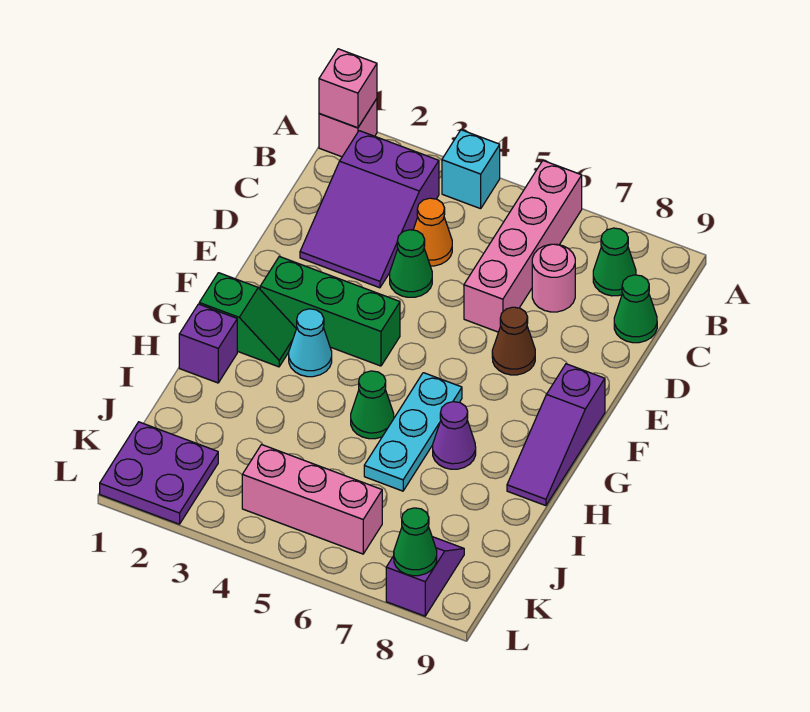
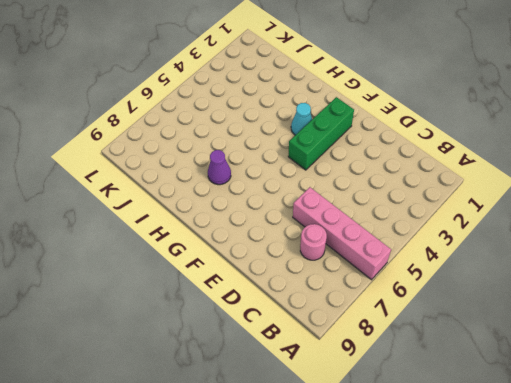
none -> pink 1x1 brick [319,99,377,157]
none -> cyan 1x1 brick [442,130,500,209]
none -> purple 2x3 slope [300,131,439,288]

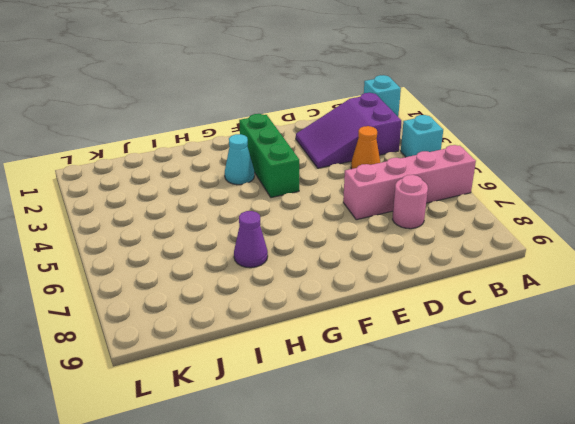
cyan 1x1 brick [364,75,401,116] -> pink 1x1 brick [319,99,377,157]
none -> green 1x1 cone [593,228,636,296]
none -> green 1x1 cone [614,275,657,343]
none -> green 1x1 cone [390,230,432,297]

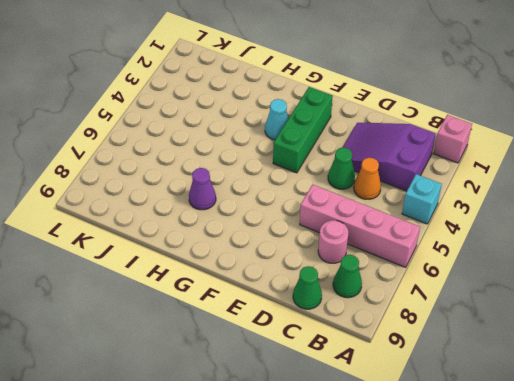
none -> brown 1x1 cone [492,307,535,375]
none -> purple 1x3 slope [507,364,605,506]
none -> green 1x2 slope [199,273,296,367]

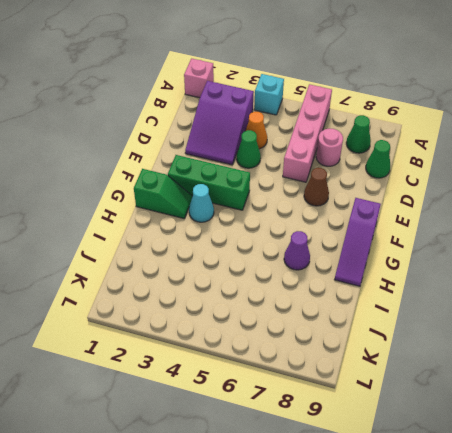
none -> cyan 1x3 plate [364,373,462,491]
none -> purple 1x1 brick [179,304,237,383]
none -> green 1x1 cone [351,371,394,439]

